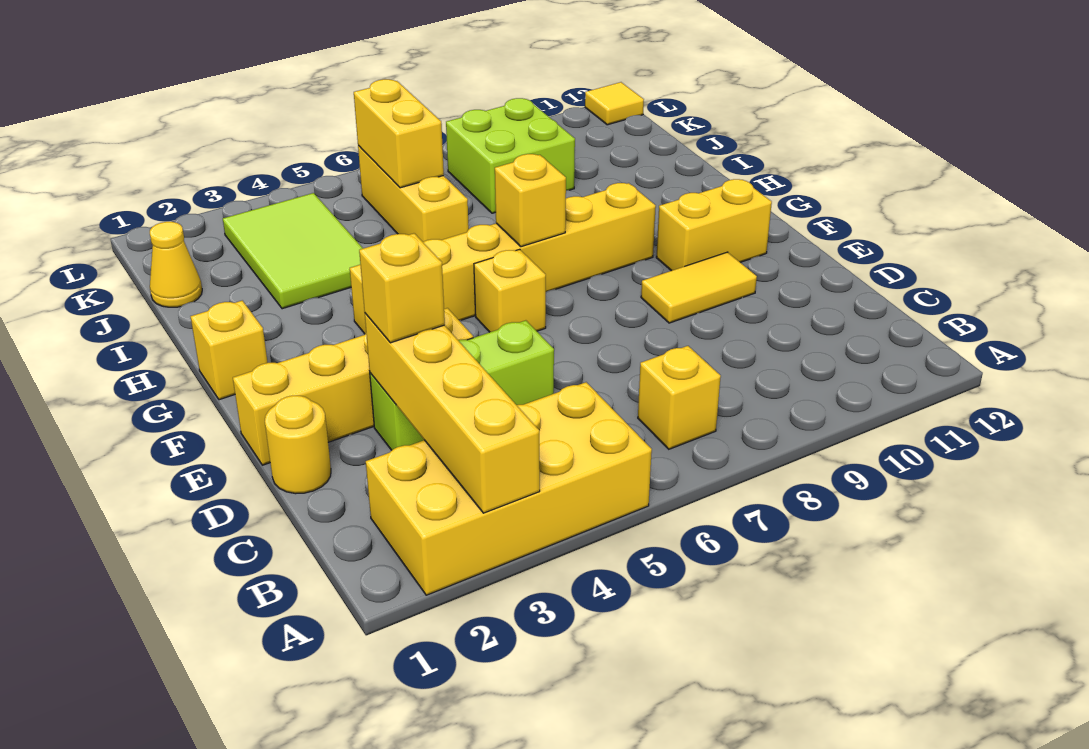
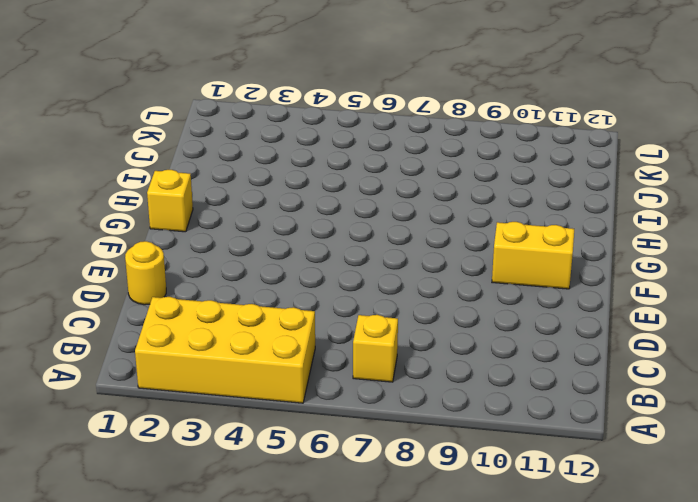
none -> lime 1x3 brick [370,320,554,450]
none -> yellow 1x4 brick [233,308,473,465]
none -> yellow 1x2 tile [641,252,757,323]

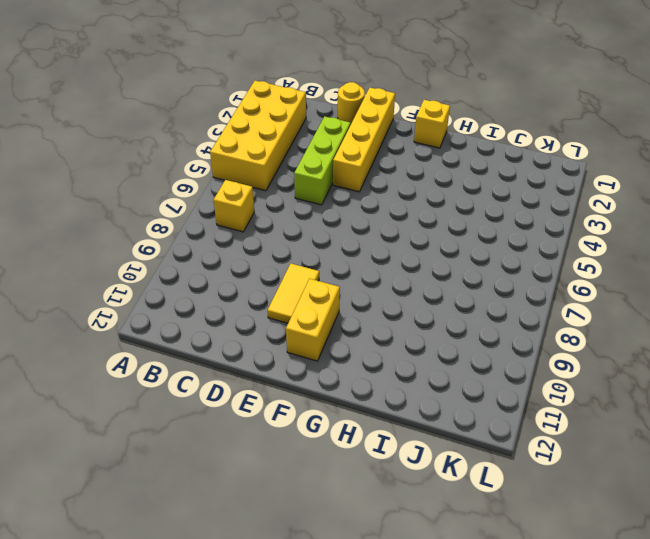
none -> yellow 1x1 brick [474,249,546,332]
none -> yellow 1x6 brick [350,183,656,334]
none -> lime 2x3 tile [223,193,363,309]

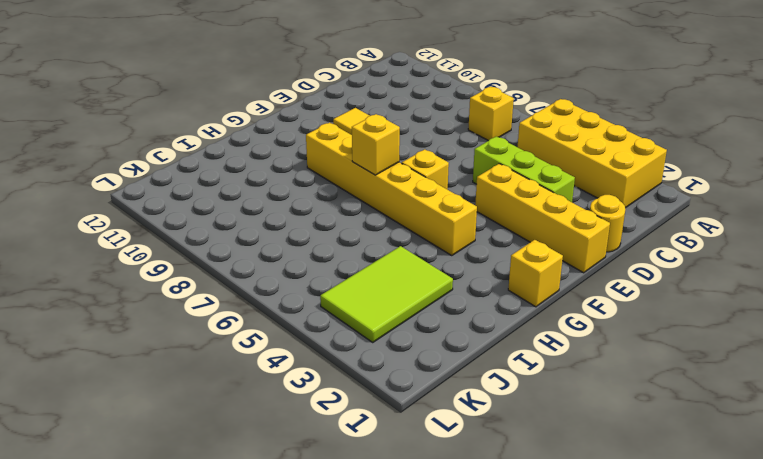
none -> yellow 1x2 brick [656,179,772,271]
none -> yellow 1x3 brick [358,145,469,242]
none -> yellow 1x1 cone [150,222,202,307]

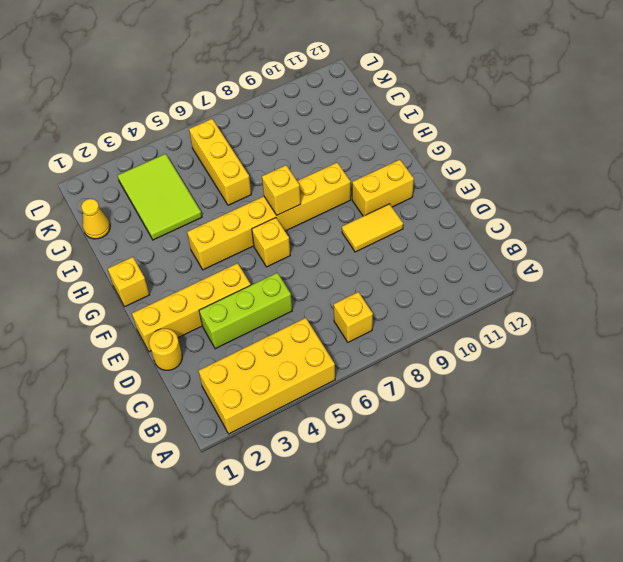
none -> lime 2x2 brick [446,98,575,213]
none -> yellow 1x1 tile [585,82,644,125]
none -> yellow 1x4 brick [365,313,540,513]

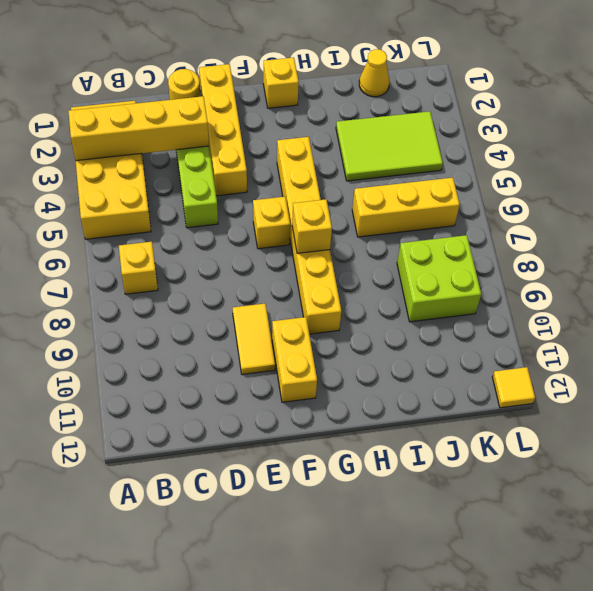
none -> yellow 1x2 brick [354,79,444,188]
none -> yellow 1x1 brick [359,233,445,343]

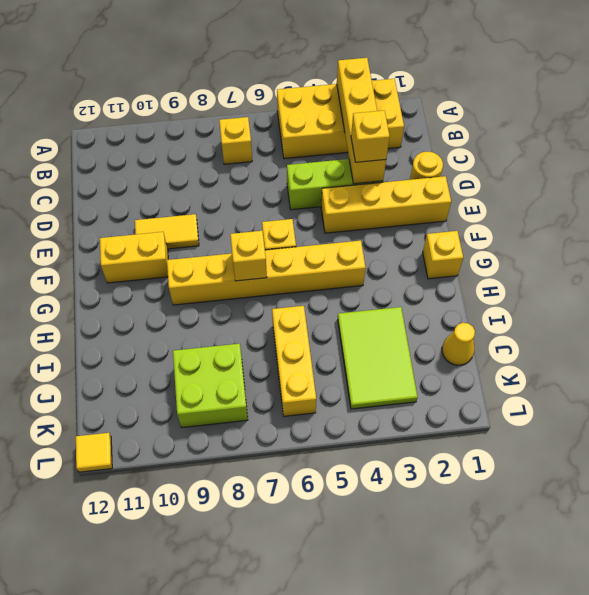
none -> yellow 1x2 brick [354,79,444,188]

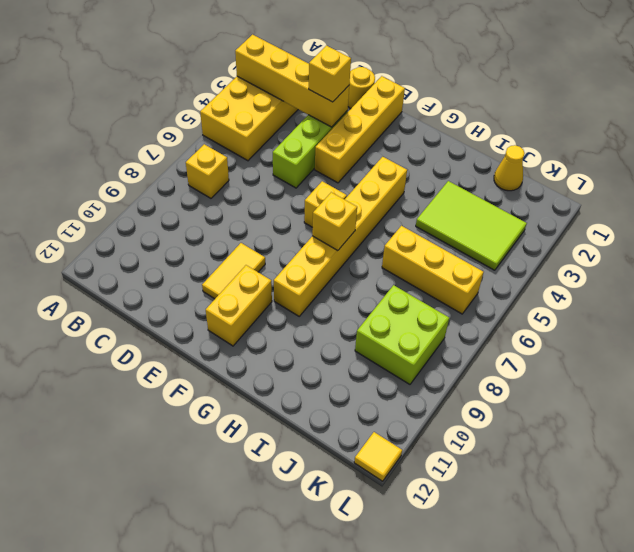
none -> yellow 1x1 brick [191,301,268,400]
none -> yellow 1x2 brick [354,79,444,188]

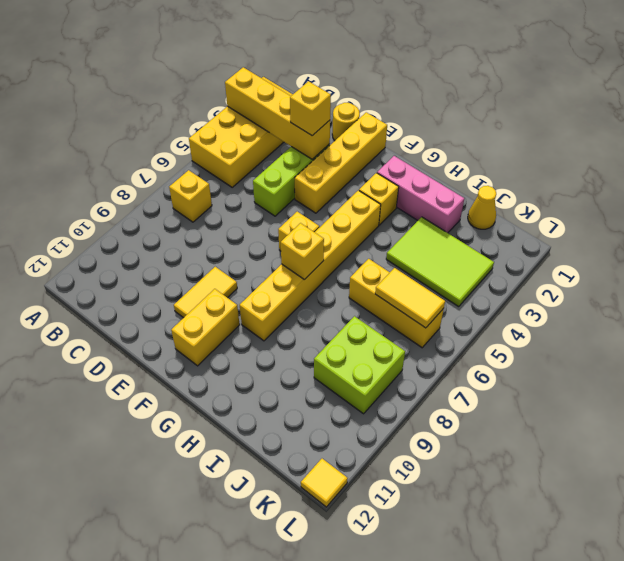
pink 1x3 brick [377,156,464,233] -> none
yellow 1x1 brick [359,173,399,225] -> yellow 1x1 brick moved to [191,301,268,400]
yellow 1x2 tile [375,268,445,328] -> yellow 1x2 brick [354,79,444,188]

